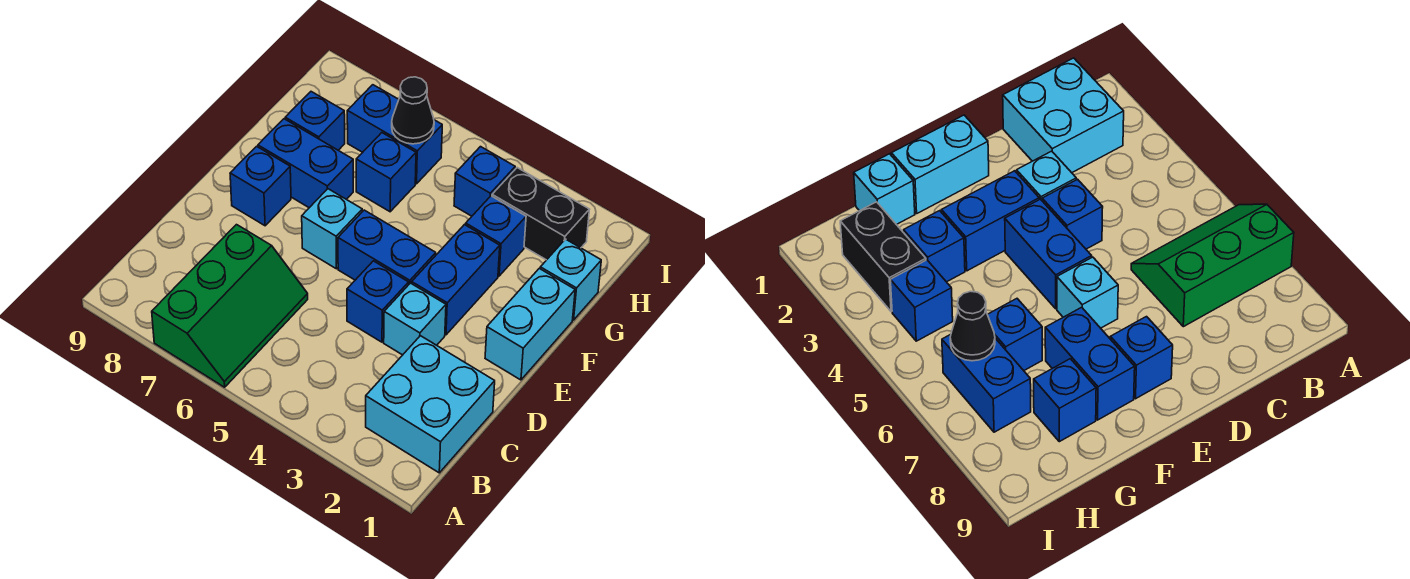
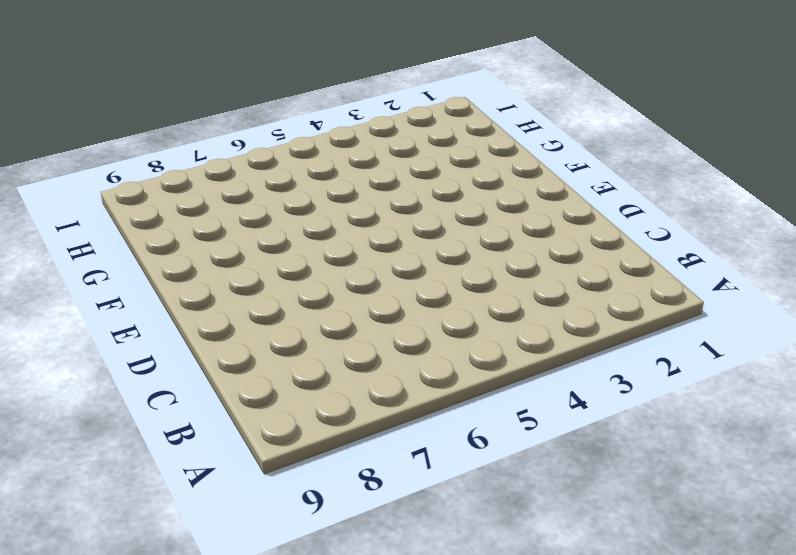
none -> green 2x3 slope [152,225,308,387]
none -> cyan 2x2 brick [366,336,495,473]
none -> cyan 1x1 brick [384,283,446,355]

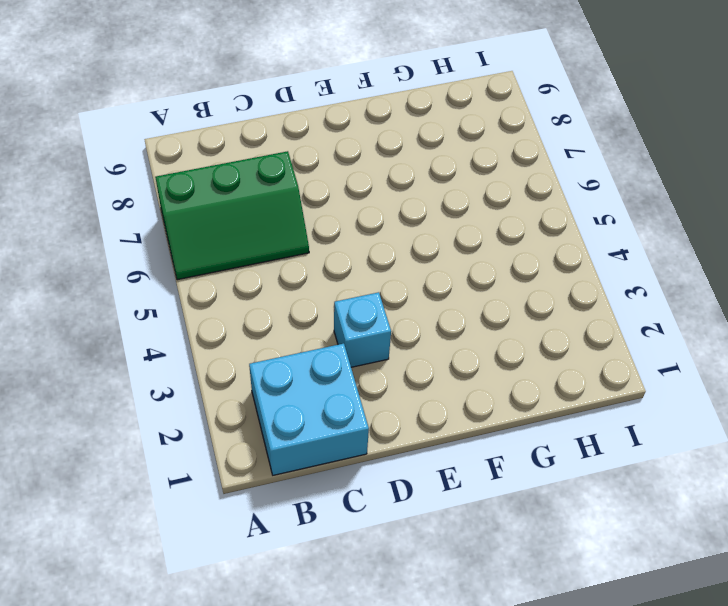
none -> blue 1x1 brick [347,261,409,342]
none -> cyan 1x2 brick [485,268,575,380]
none -> blue 1x2 brick [412,225,500,335]

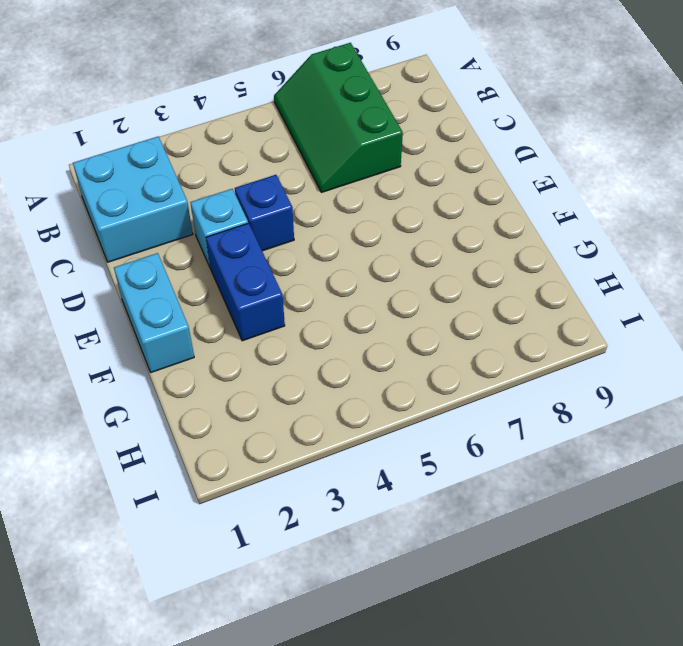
none -> blue 1x2 brick [338,210,436,284]
none -> cyan 1x1 brick [302,189,362,269]
none -> blue 1x1 brick [230,146,291,226]

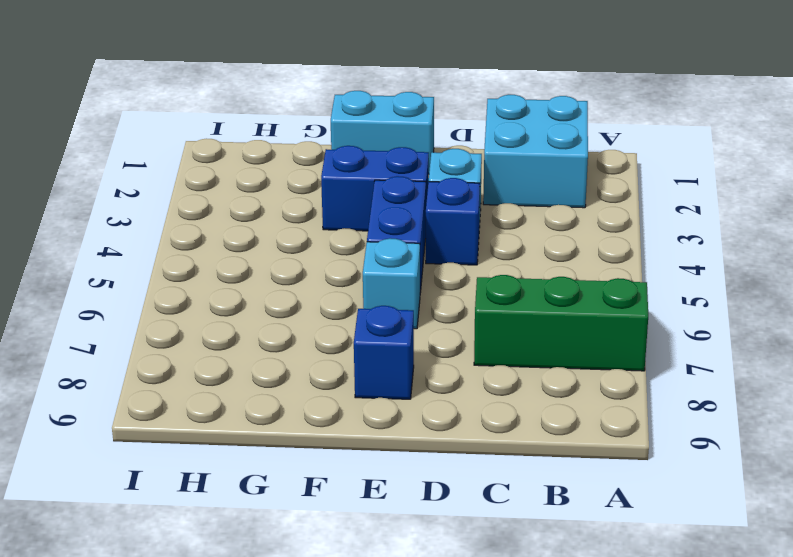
none -> blue 1x2 brick [258,119,353,208]
none -> cyan 1x1 brick [540,239,601,320]
none -> blue 1x1 brick [466,196,526,276]

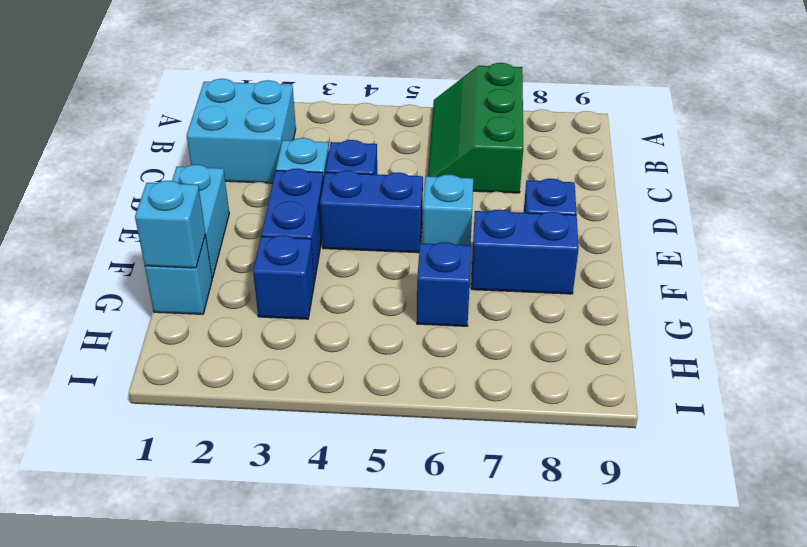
cyan 1x1 brick [135,181,205,268] -> none
none -> blue 1x1 brick [285,92,345,150]
none -> black 1x2 brick [492,168,589,260]
none -> blue 1x1 brick [454,147,515,216]

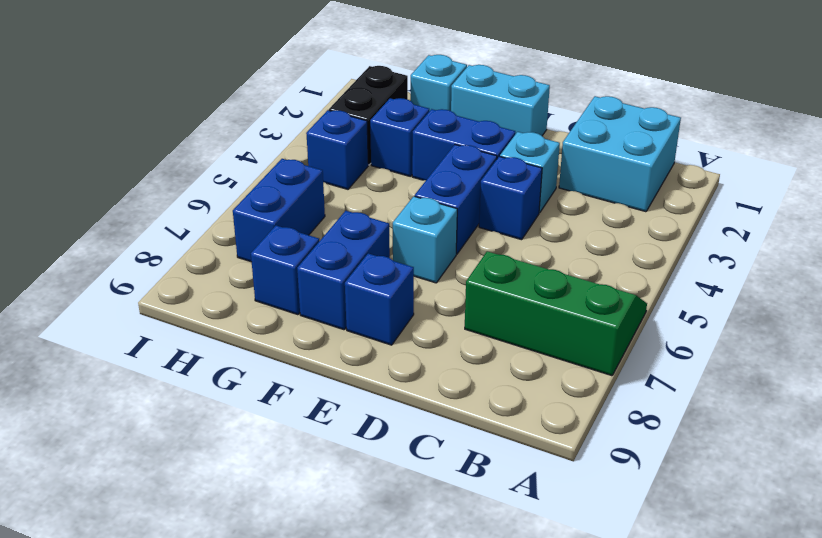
none -> blue 1x1 brick [356,133,416,212]
none -> black 1x1 cone [392,77,434,144]

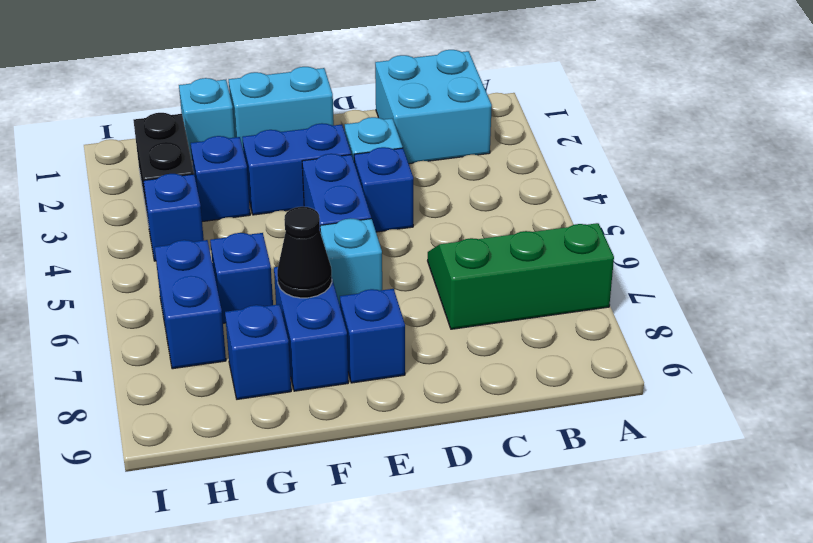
black 1x1 cone [277,207,332,298] -> black 1x1 cone moved to [392,77,434,144]

